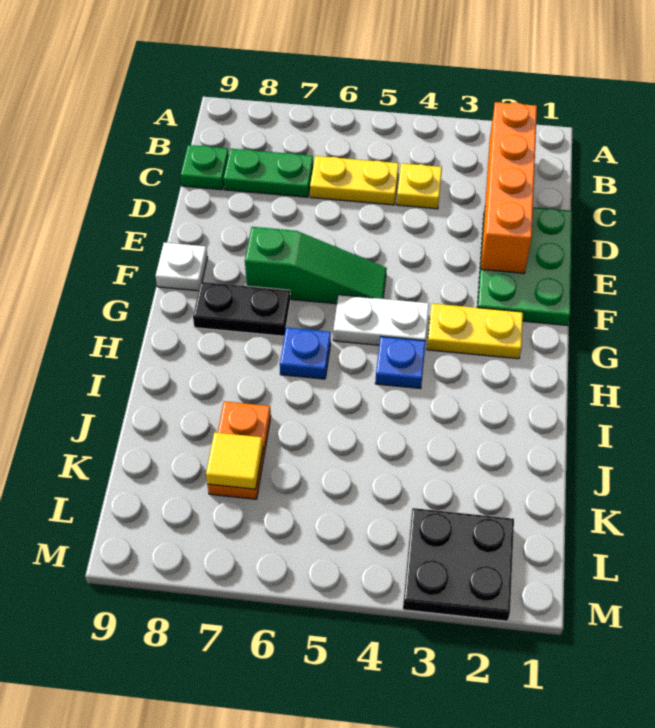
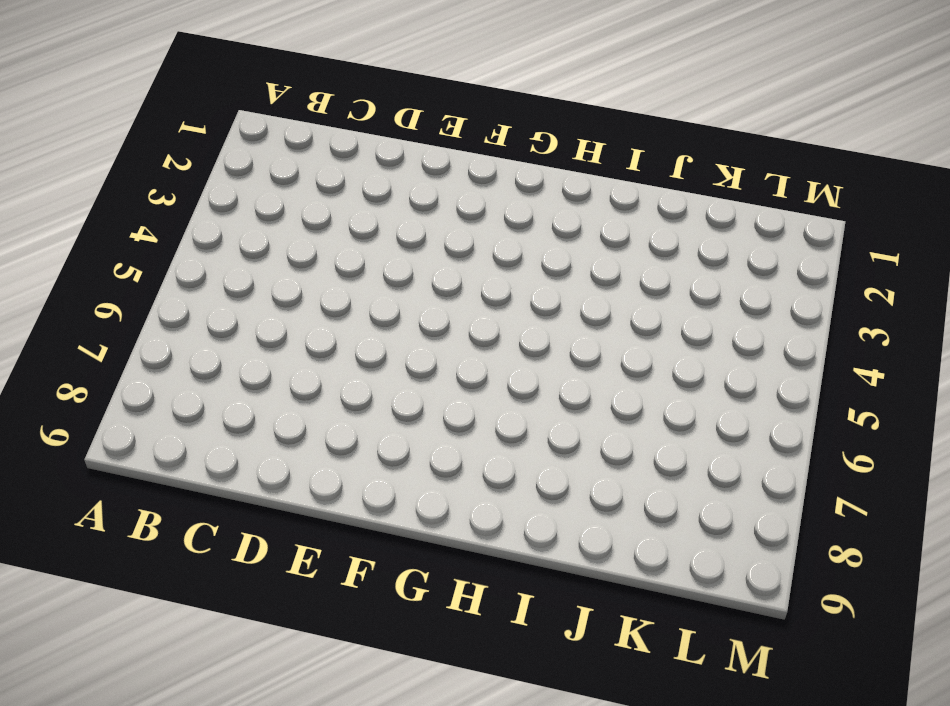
none -> yellow 1x1 plate [397,163,442,209]
none -> yellow 1x2 plate [310,156,399,205]
none -> green 1x2 plate [224,149,313,197]

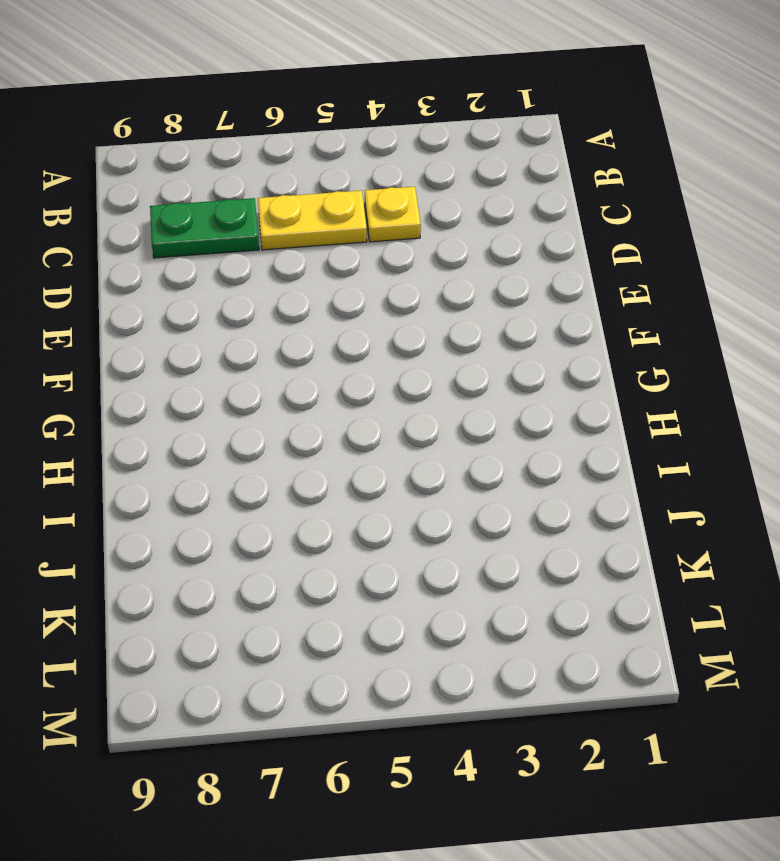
none -> green 1x1 plate [181,145,229,190]
none -> green 2x3 plate [477,207,572,325]
none -> green 1x3 slope [245,227,387,304]

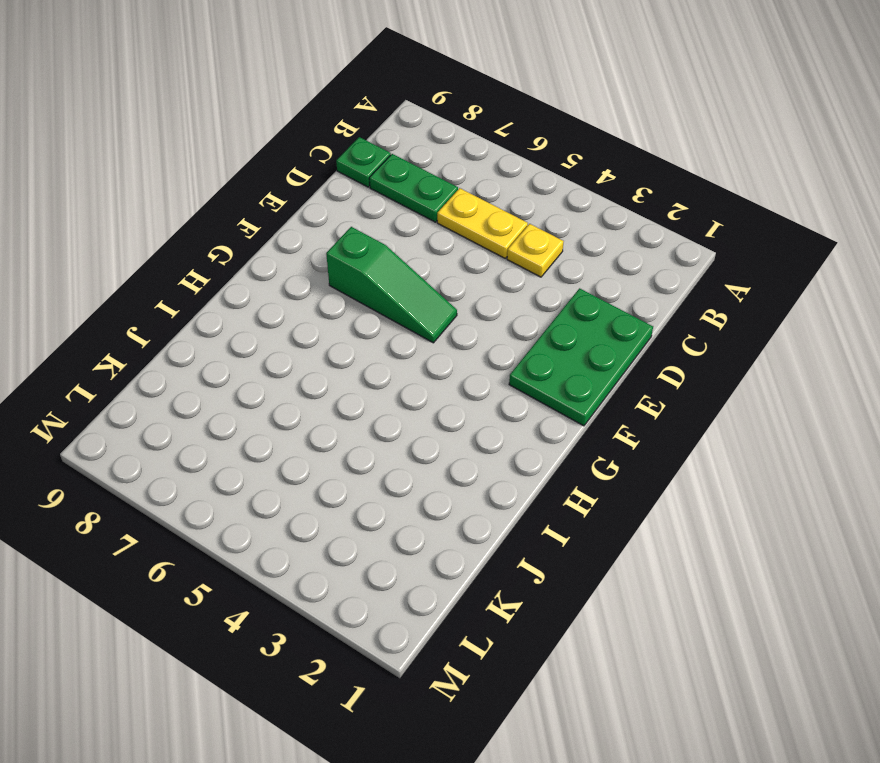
none -> white 1x1 plate [156,243,207,291]
none -> yellow 1x2 plate [427,304,523,359]
none -> white 1x2 plate [333,295,429,345]

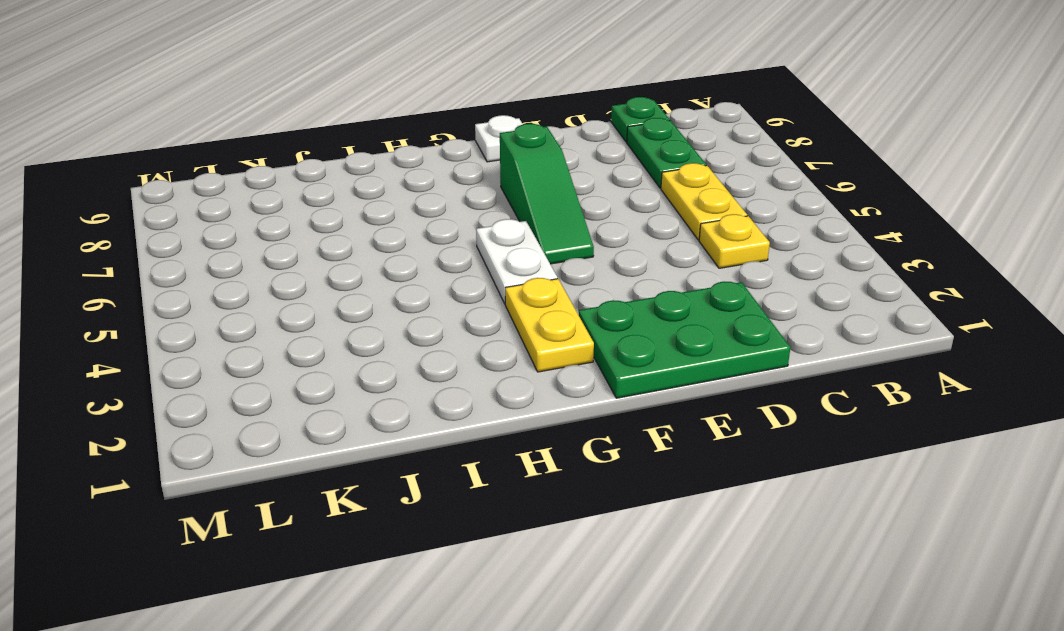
none -> black 1x2 plate [193,282,290,336]
none -> blue 1x1 plate [375,337,426,389]
none -> blue 1x1 plate [280,327,331,379]

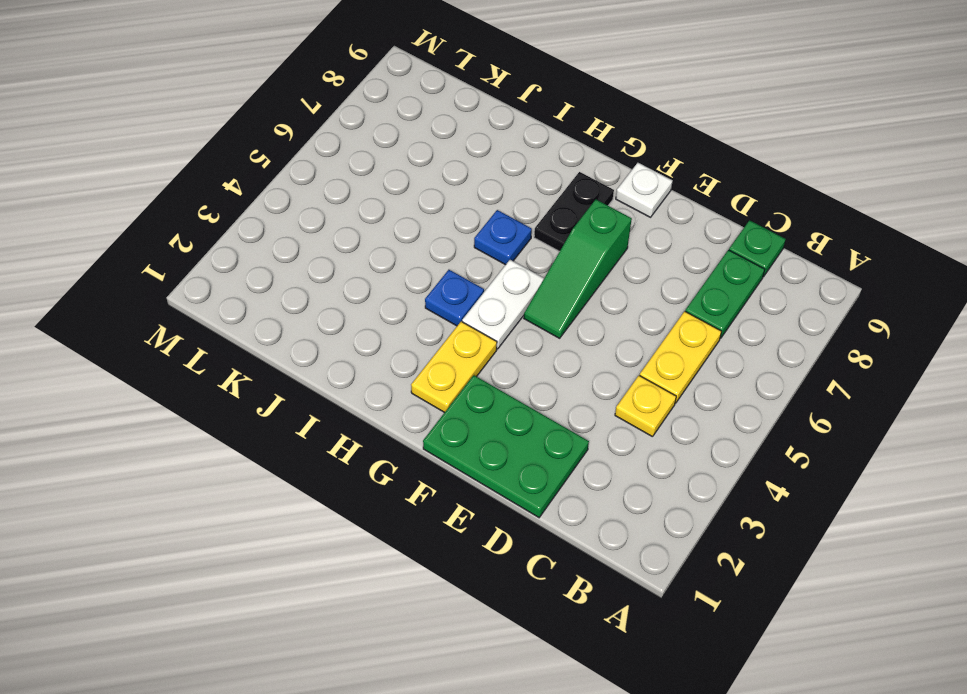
none -> orange 1x2 plate [208,401,271,499]
none -> black 2x2 plate [403,508,514,621]
none -> orange 1x4 brick [481,102,537,273]

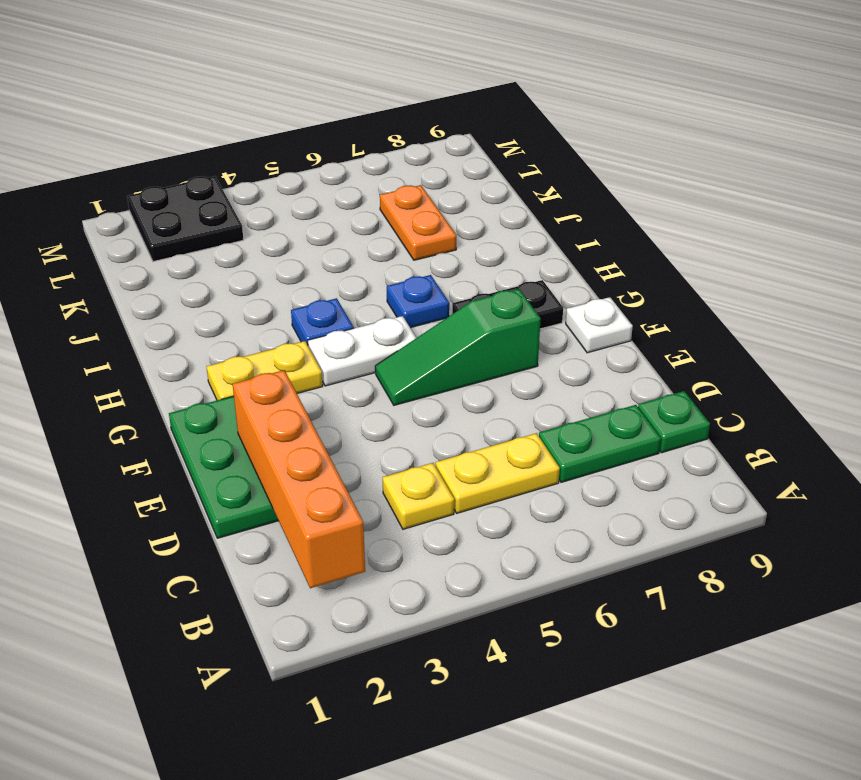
none -> yellow 1x1 tile [206,432,263,489]

